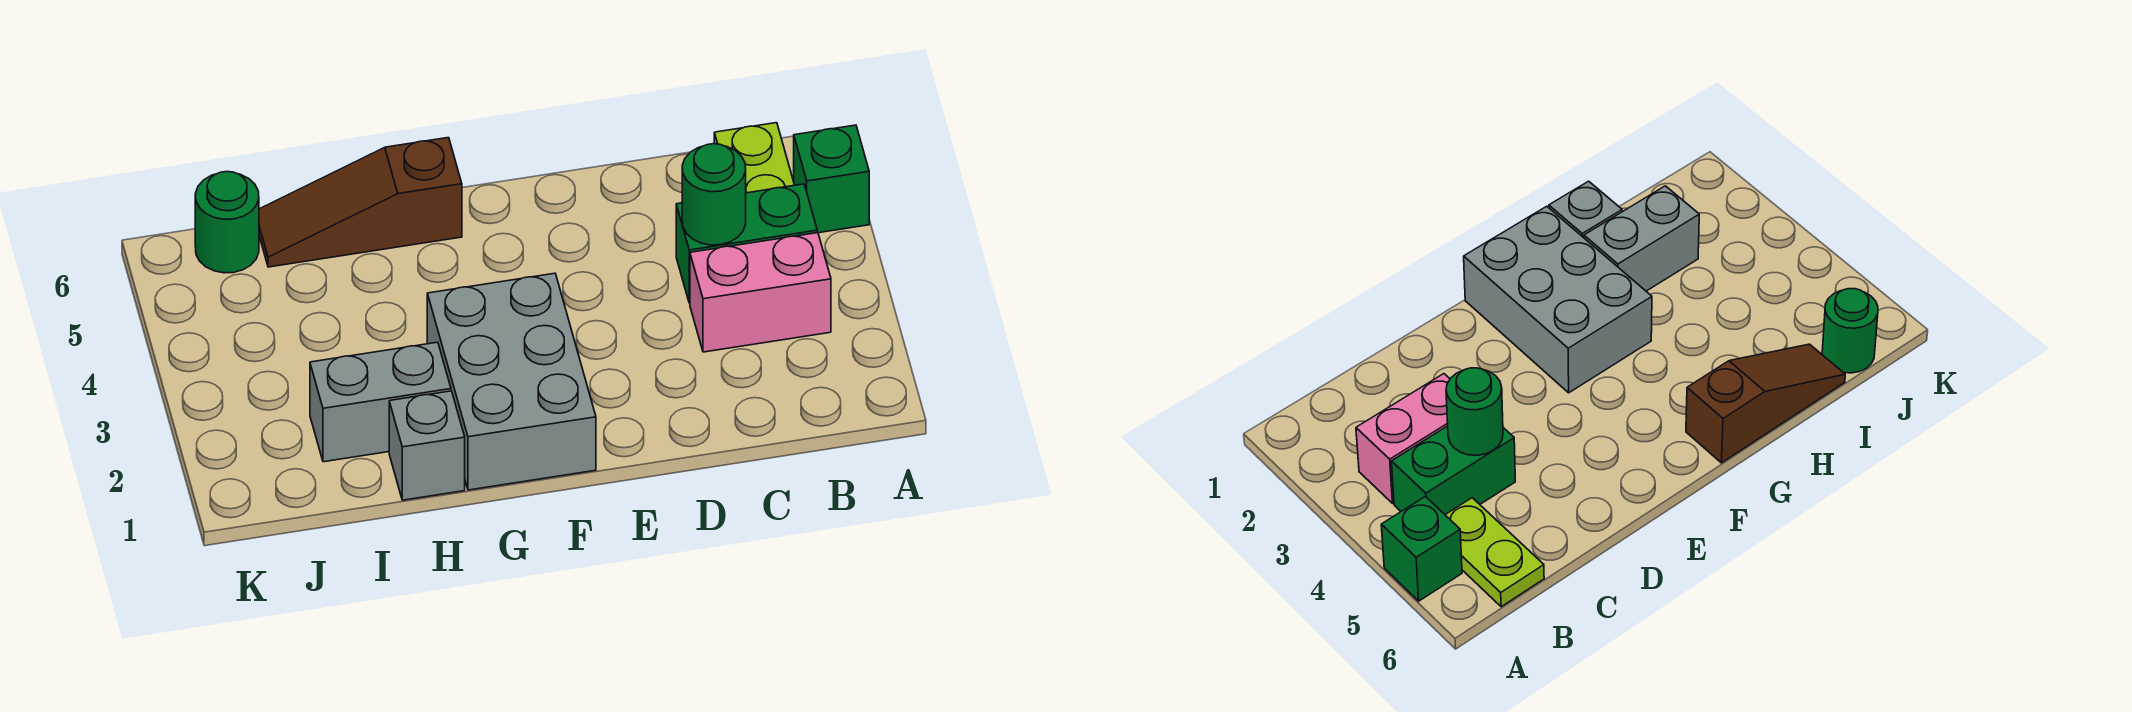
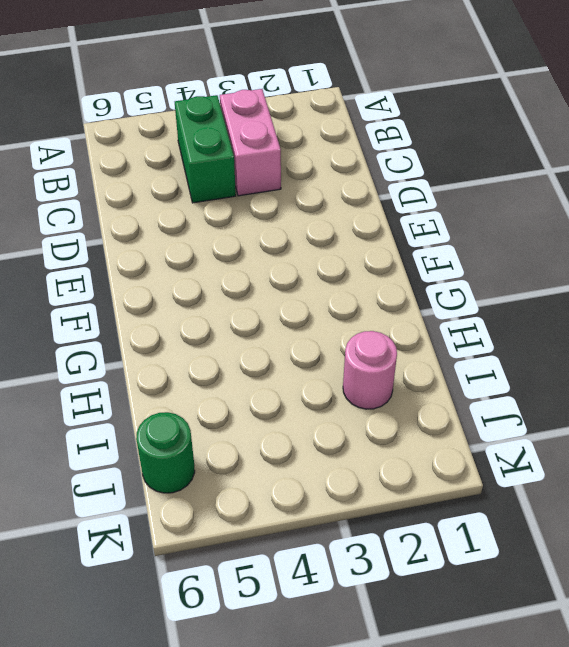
pink 1x1 round brick [343,331,397,409] -> grey 1x2 brick [310,342,451,462]
none -> green 1x1 brick [794,125,869,233]
none -> lime 1x2 plate [714,123,794,193]

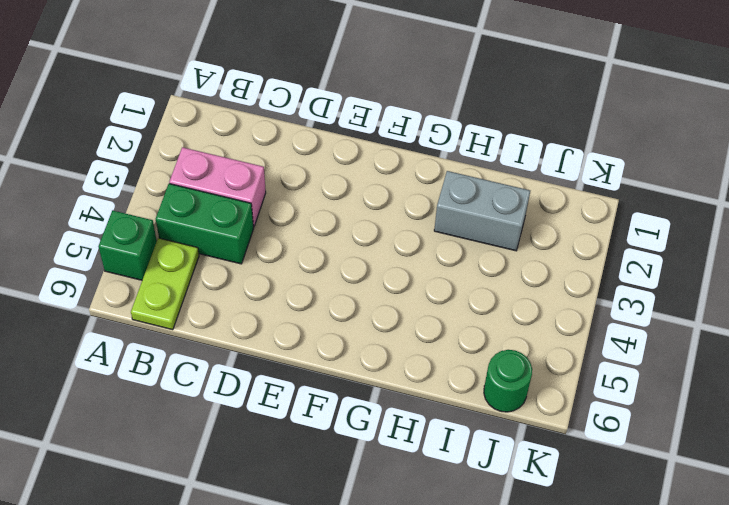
none -> grey 2x3 brick [427,273,596,490]
none -> brown 1x3 slope [259,138,462,267]

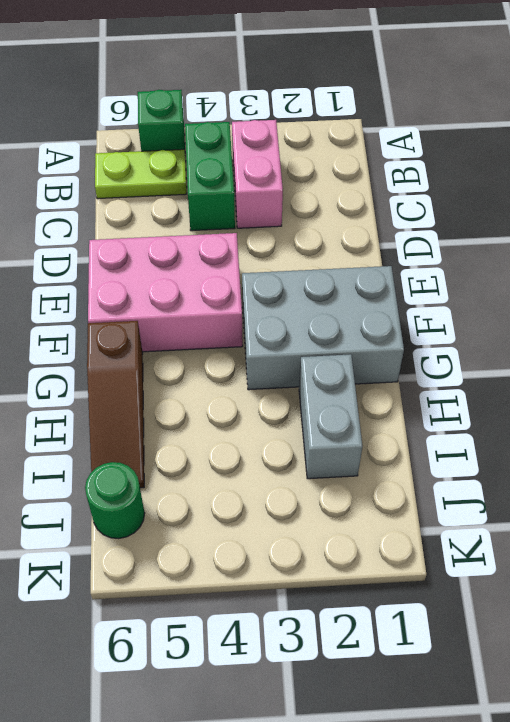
pink 2x3 brick [88,233,243,352] -> none
none -> grey 1x1 brick [389,391,465,500]
none -> green 1x1 round brick [682,144,746,245]

